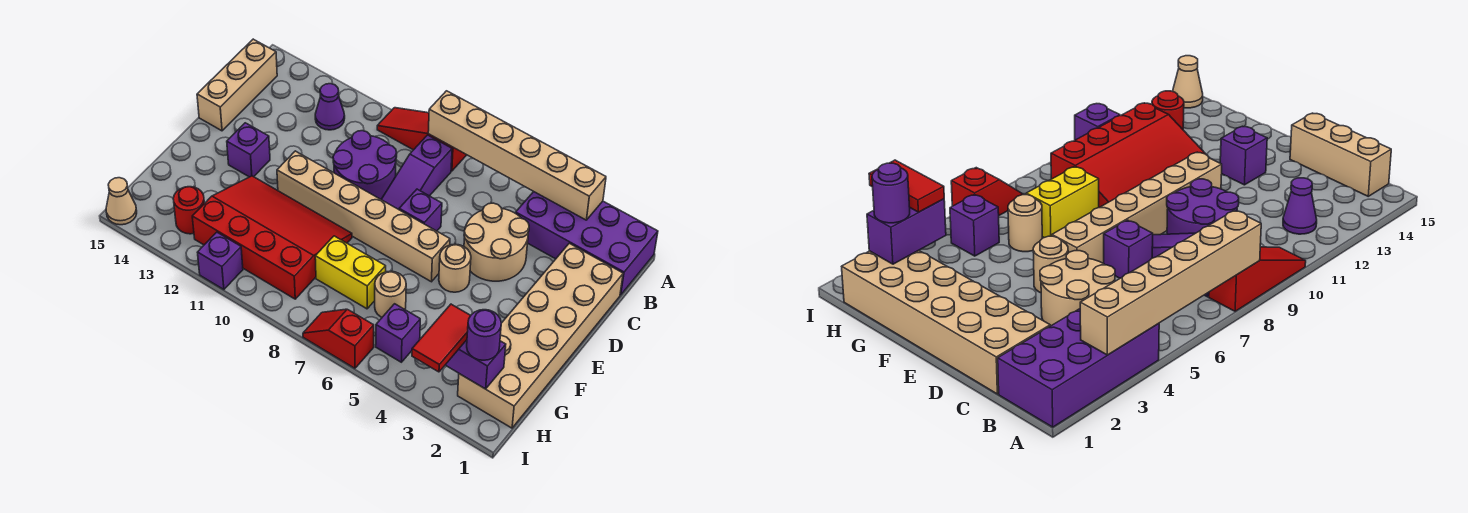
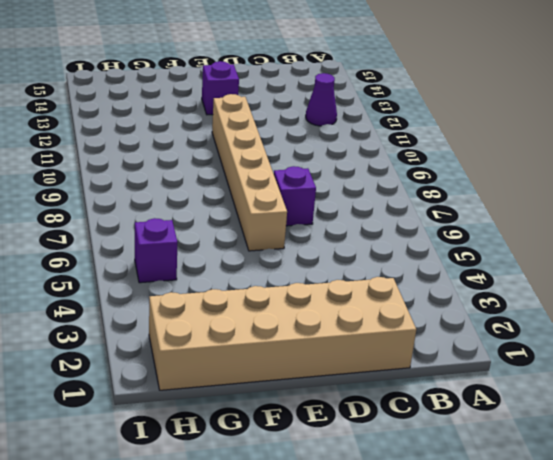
none -> purple 2x4 brick [516,192,658,295]
none -> red 1x3 slope [377,108,466,171]
none -> purple 1x3 slope [381,135,452,209]

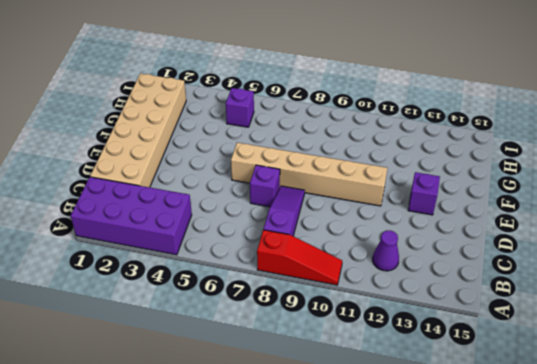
none -> tan 1x3 brick [197,39,277,131]
none -> tan 2x2 round brick [464,203,529,281]
none -> purple 2x2 round brick [333,131,397,199]

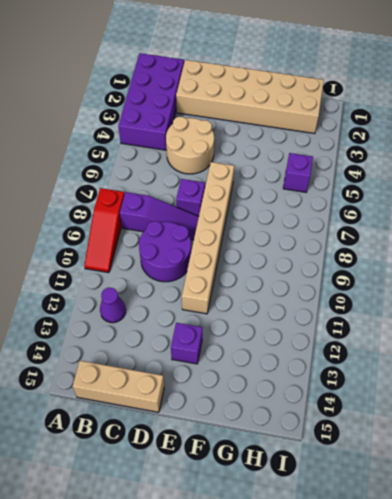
none -> tan 1x1 round brick [439,244,471,292]
none -> red 3x4 slope [192,176,352,299]
none -> tan 1x1 round brick [375,271,406,317]

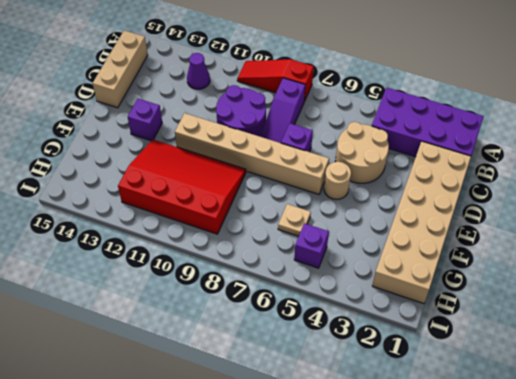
tan 1x1 plate [278,204,311,236] -> tan 1x1 round brick [375,271,406,317]
none -> yellow 1x2 brick [315,236,386,309]
none -> red 1x1 round brick [173,187,204,234]
none -> red 1x2 slope [303,309,374,368]

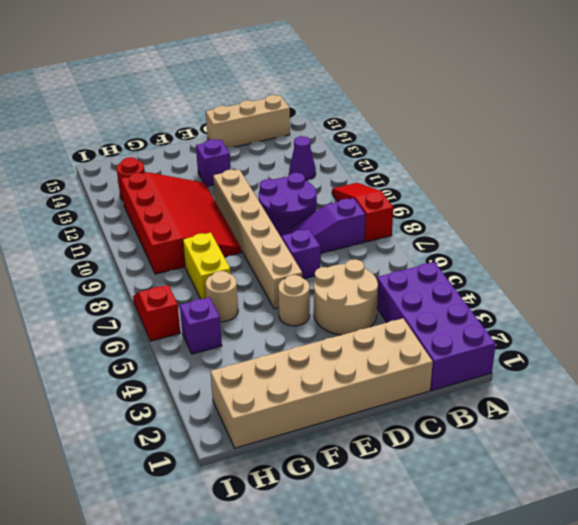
none -> purple 1x1 brick [197,232,243,290]
none -> tan 1x1 cone [106,178,137,225]
none -> tan 1x6 brick [428,91,606,220]

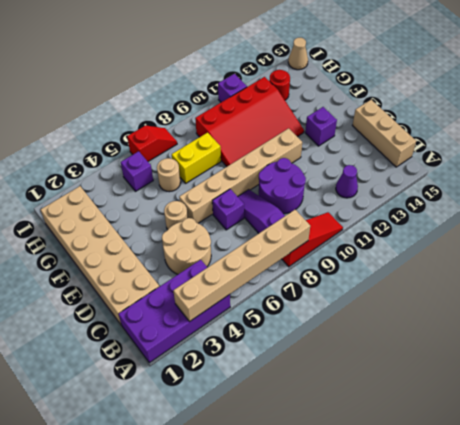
none -> purple 1x2 brick [446,340,506,389]
none -> purple 1x1 round brick [467,310,501,360]
none -> red 1x2 tile [412,304,471,372]

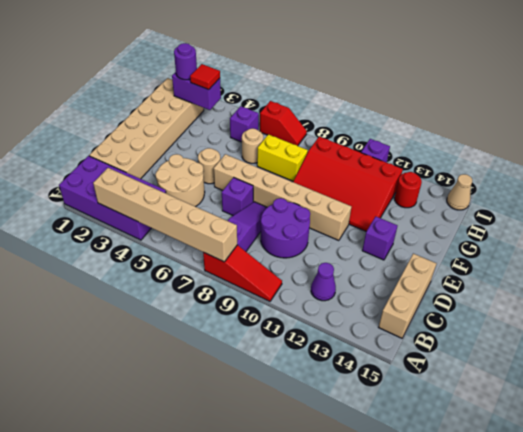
red 1x1 tile [190,64,220,90] -> red 1x2 tile [412,304,471,372]

